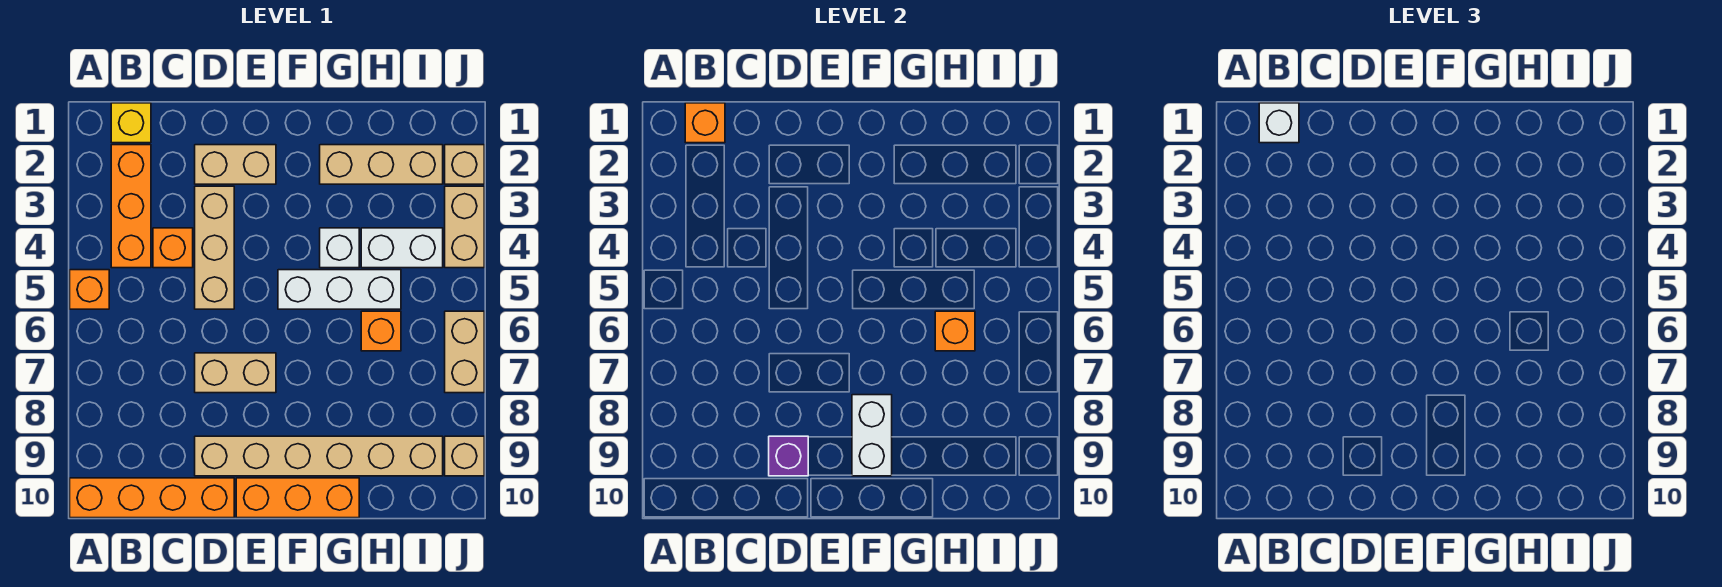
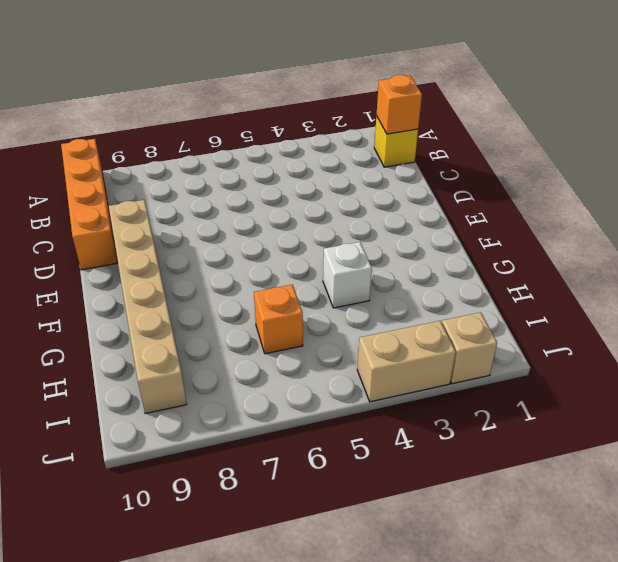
none -> orange 1x1 brick [70,270,109,309]
none -> orange 1x3 brick [111,145,151,268]
none -> orange 1x1 brick [153,228,193,268]

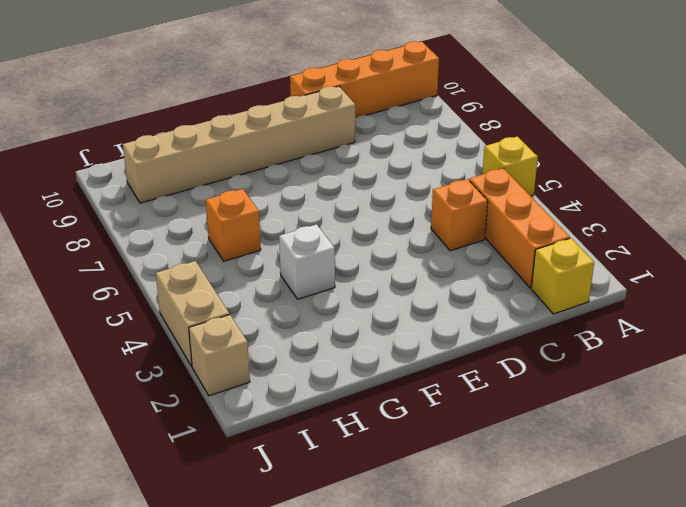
yellow 1x1 brick [482,136,538,196] -> orange 1x1 brick [70,270,109,309]
none -> tan 1x2 brick [195,145,276,184]
none -> tan 1x3 brick [195,186,234,309]
none -> tan 1x2 brick [195,353,276,393]

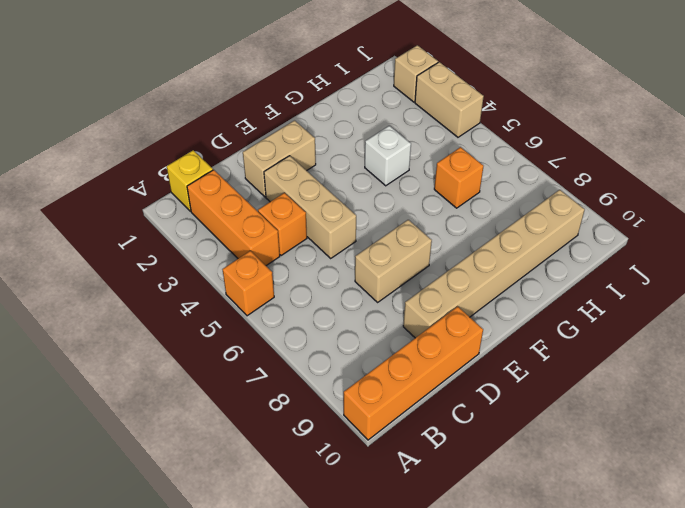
none -> orange 1x3 brick [236,478,359,518]
none -> white 1x3 brick [278,270,401,309]
none -> tan 1x3 brick [320,145,443,184]

